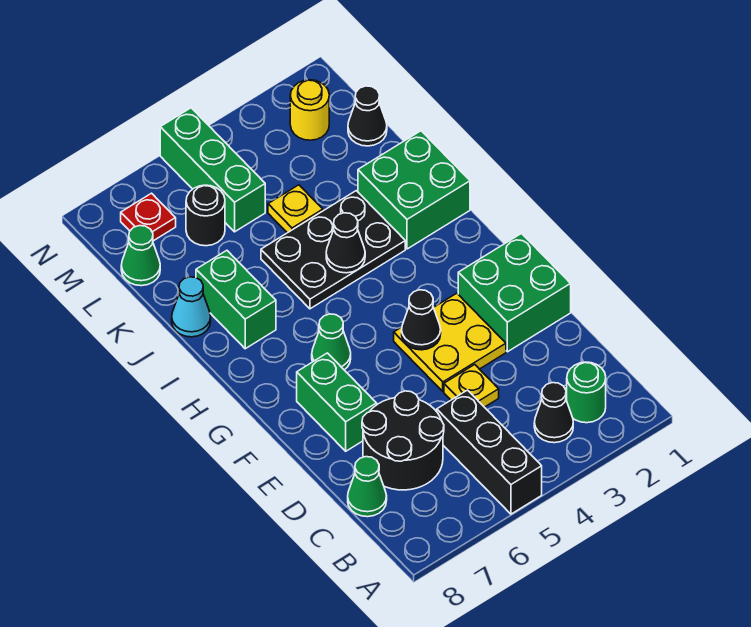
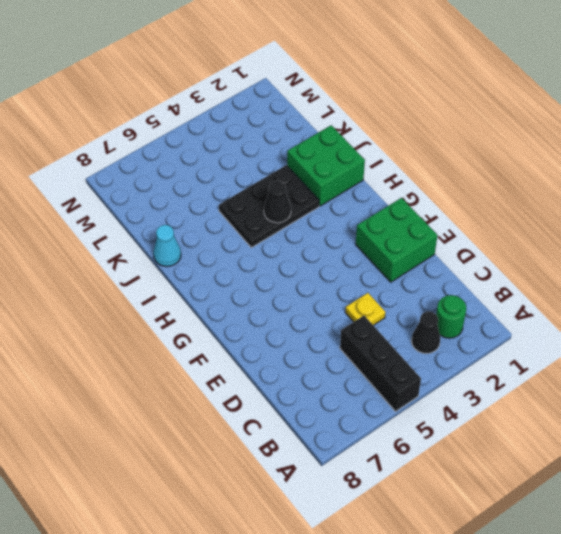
none -> black 2x2 round brick [362,391,444,490]
none -> green 1x1 cone [348,457,387,517]
none -> yellow 2x2 plate [394,293,506,391]

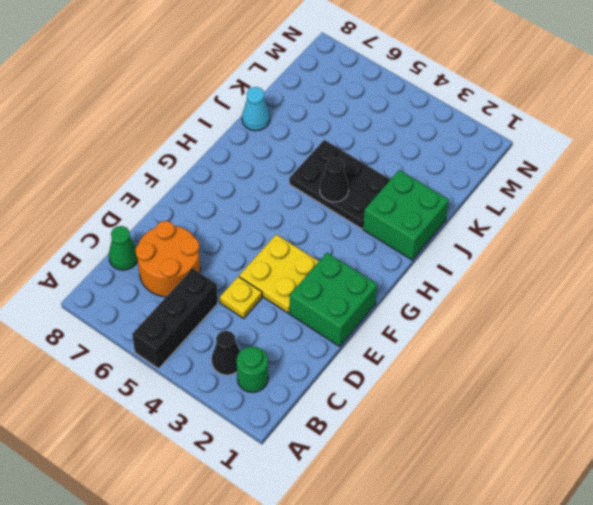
orange 2x2 round brick [135,221,200,297] -> black 2x2 round brick [362,391,444,490]
none -> green 1x2 brick [297,353,377,451]
none -> green 1x1 cone [312,314,351,370]
none -> green 1x2 brick [196,250,276,349]

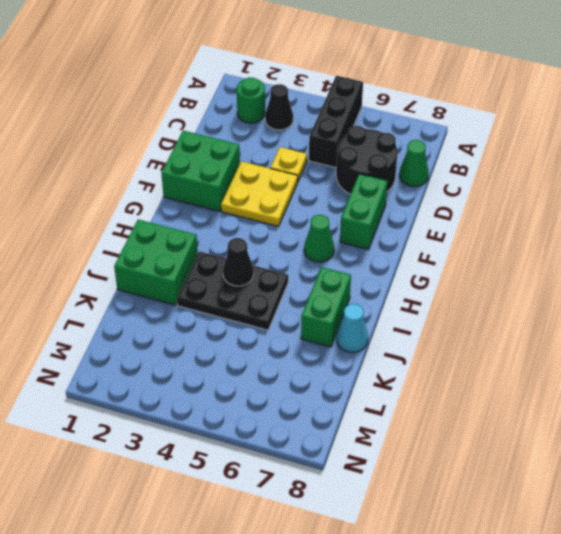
none -> yellow 1x1 plate [268,185,323,233]
none -> black 1x1 cone [348,86,387,146]
none -> green 1x3 brick [160,108,265,232]

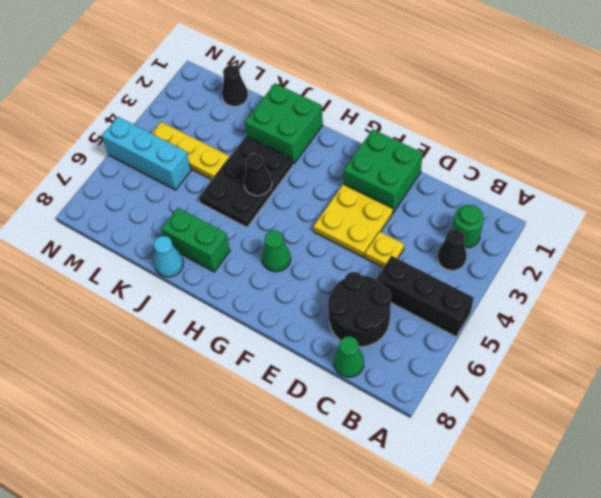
yellow 1x3 plate [152,122,230,180] -> yellow 1x1 plate [268,185,323,233]
cyan 1x3 brick [102,117,191,190] -> green 1x3 brick [160,108,265,232]
none -> green 1x2 brick [297,353,377,451]
none -> black 1x1 round brick [186,185,225,246]
none -> green 1x1 cone [121,226,160,286]

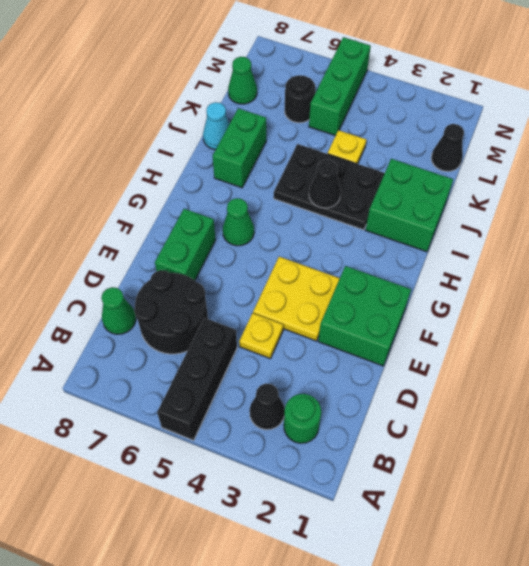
none -> yellow 1x1 round brick [290,80,329,140]
none -> red 1x1 plate [121,193,176,241]
none -> black 1x1 cone [402,290,441,350]

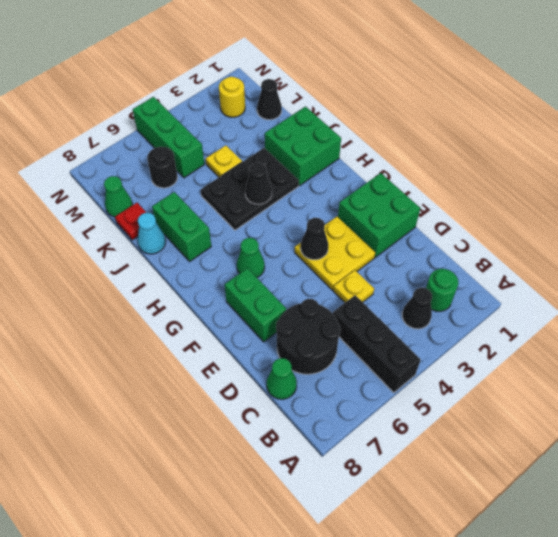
red 1x1 plate [115,203,147,240] -> red 1x1 plate moved to [121,193,176,241]

